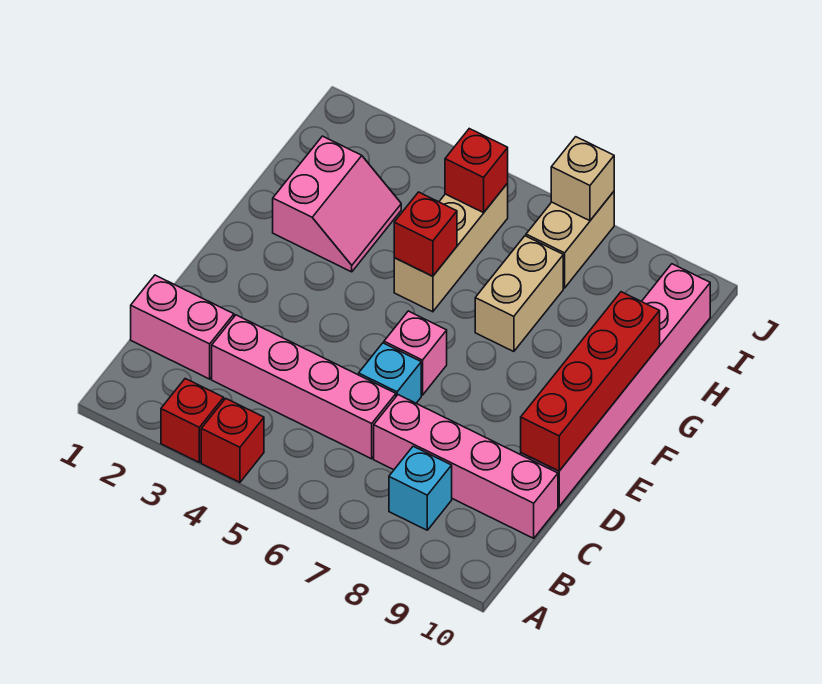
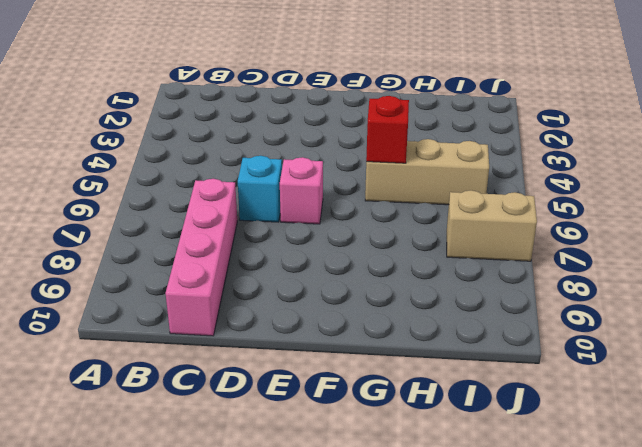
none -> red 1x1 brick [161,379,224,462]
none -> red 1x1 brick [201,398,264,482]
none -> cyan 1x1 brick [389,446,452,530]

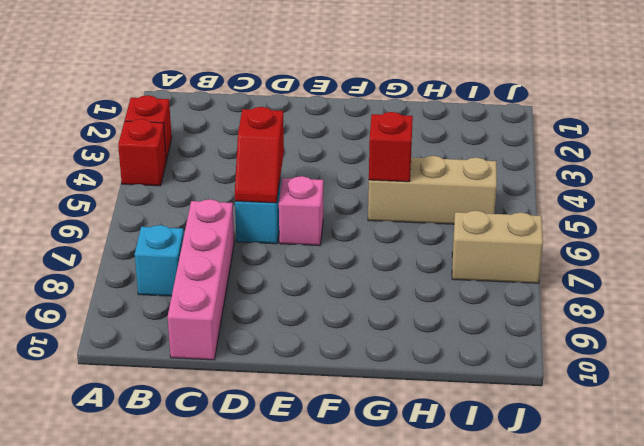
red 1x2 slope [235,107,284,203] -> none
none -> pink 1x2 brick [131,275,234,379]
none -> pink 1x4 brick [212,315,396,459]
none -> pink 1x6 brick [521,264,710,507]

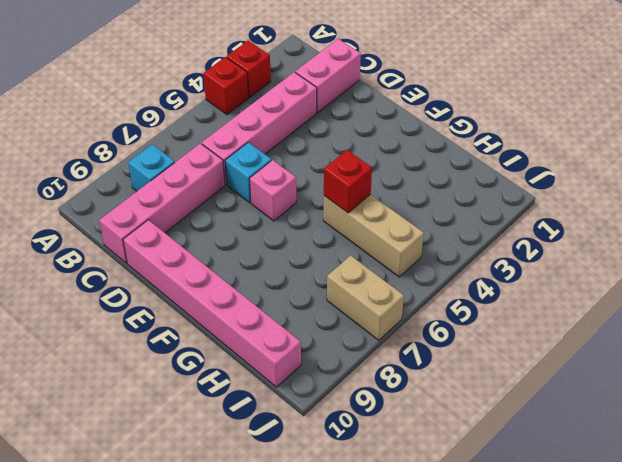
none -> pink 2x2 slope [273,136,401,272]
none -> tan 1x2 brick [475,236,563,352]
none -> red 1x4 brick [521,292,660,471]

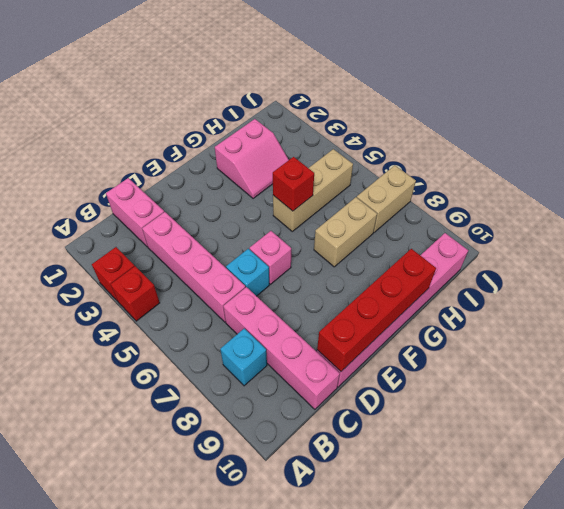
none -> red 1x1 brick [445,129,508,213]
none -> tan 1x1 brick [551,137,614,221]

